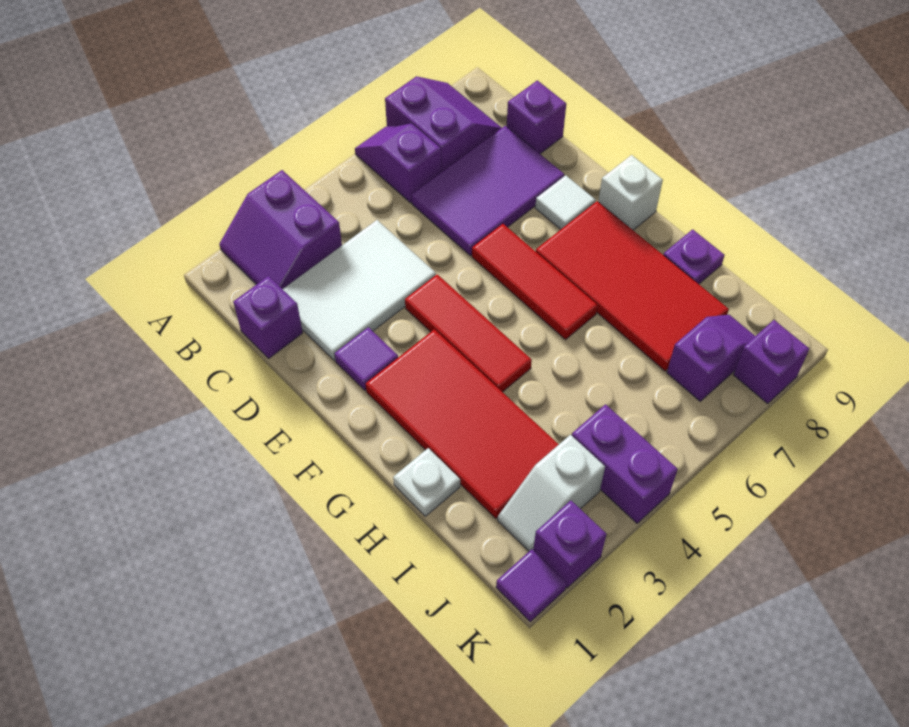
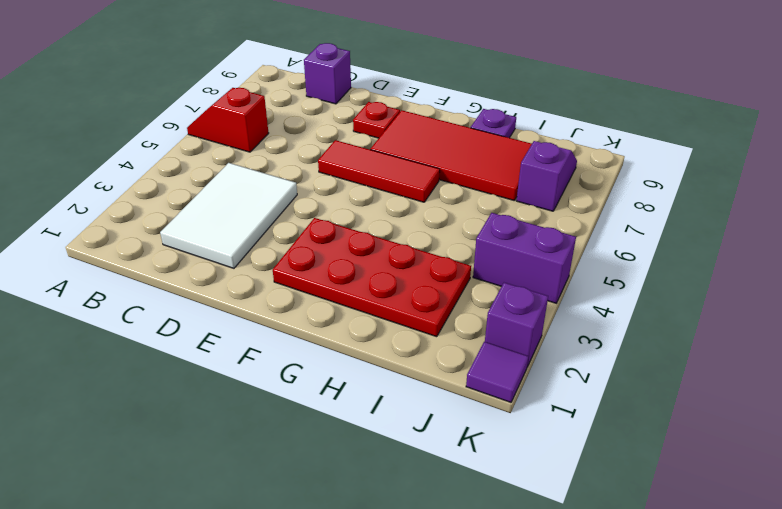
red 1x2 slope [187,88,269,152] -> purple 1x2 slope [355,124,441,203]
red 1x1 plate [353,102,400,138] -> white 1x1 tile [535,175,596,229]
red 2x4 plate [273,218,471,337] -> red 2x4 tile [366,329,559,519]
none -> purple 2x2 slope [219,170,342,289]
none -> purple 2x2 slope [385,76,502,172]
none -> purple 1x1 brick [233,276,303,358]

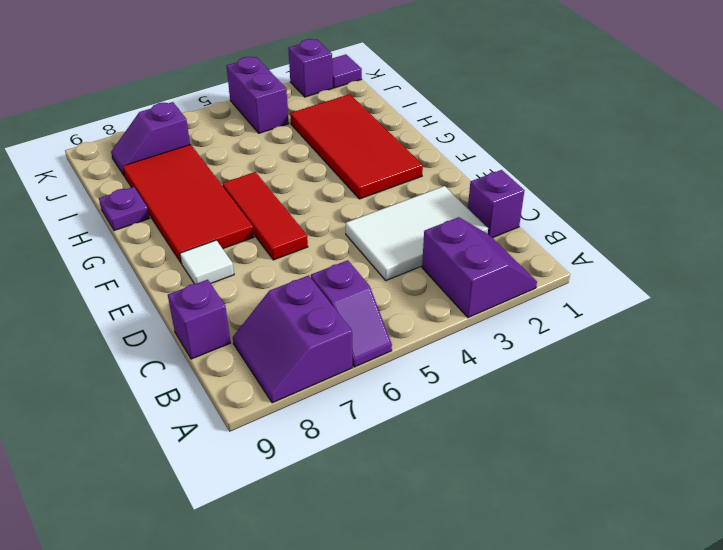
none -> purple 2x3 tile [412,126,564,256]
none -> purple 1x1 tile [335,327,398,391]
none -> red 1x3 tile [405,274,532,392]

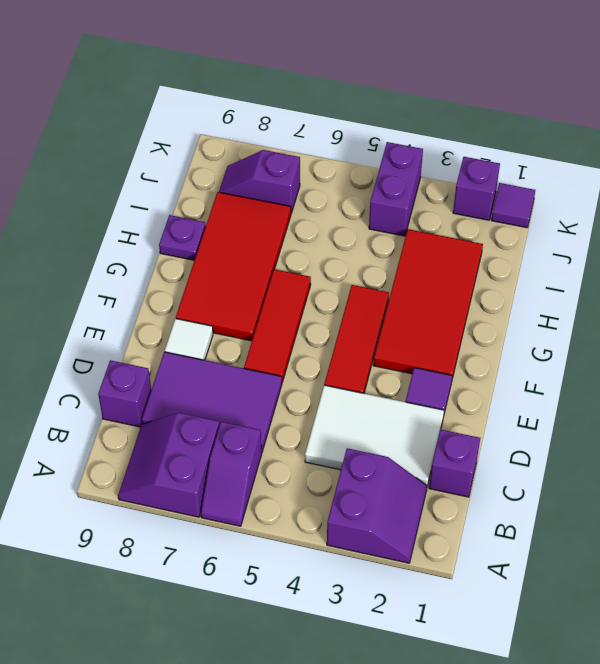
none -> white 1x1 brick [598,155,663,230]
none -> white 1x1 plate [393,448,460,516]
none -> white 1x2 slope [498,435,605,551]

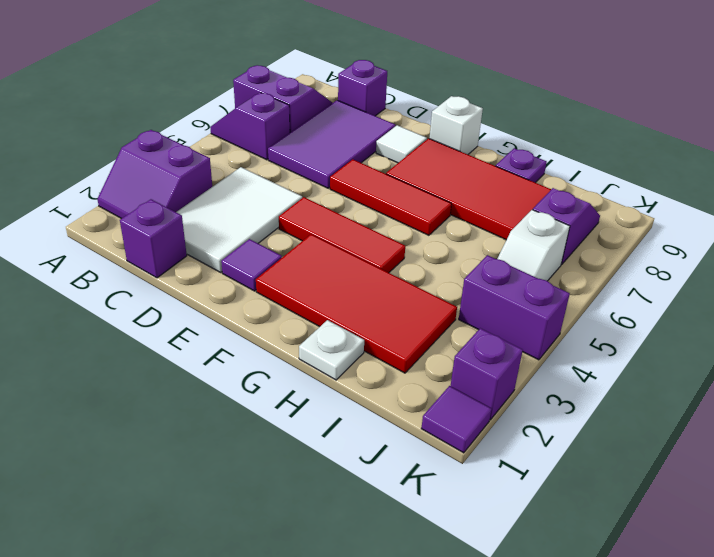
white 1x2 slope [497,210,570,281] -> white 1x2 slope moved to [498,435,605,551]
none -> purple 1x1 brick [734,320,809,404]

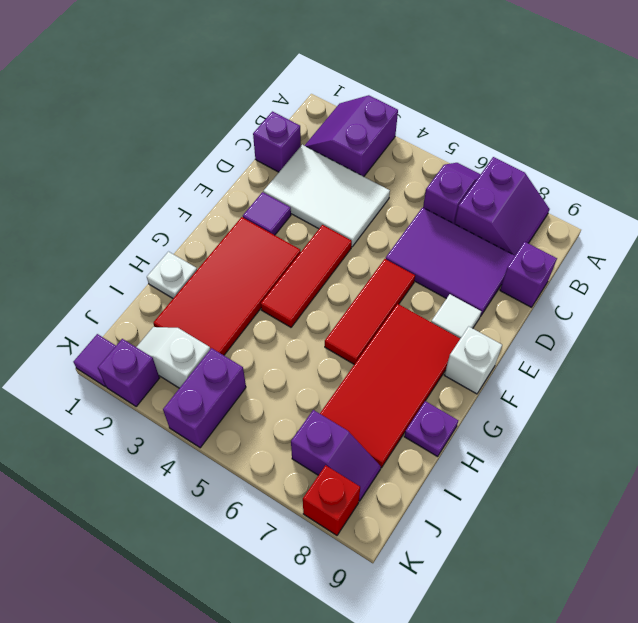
red 1x1 brick [303,465,360,535] -> purple 1x1 brick [734,320,809,404]

